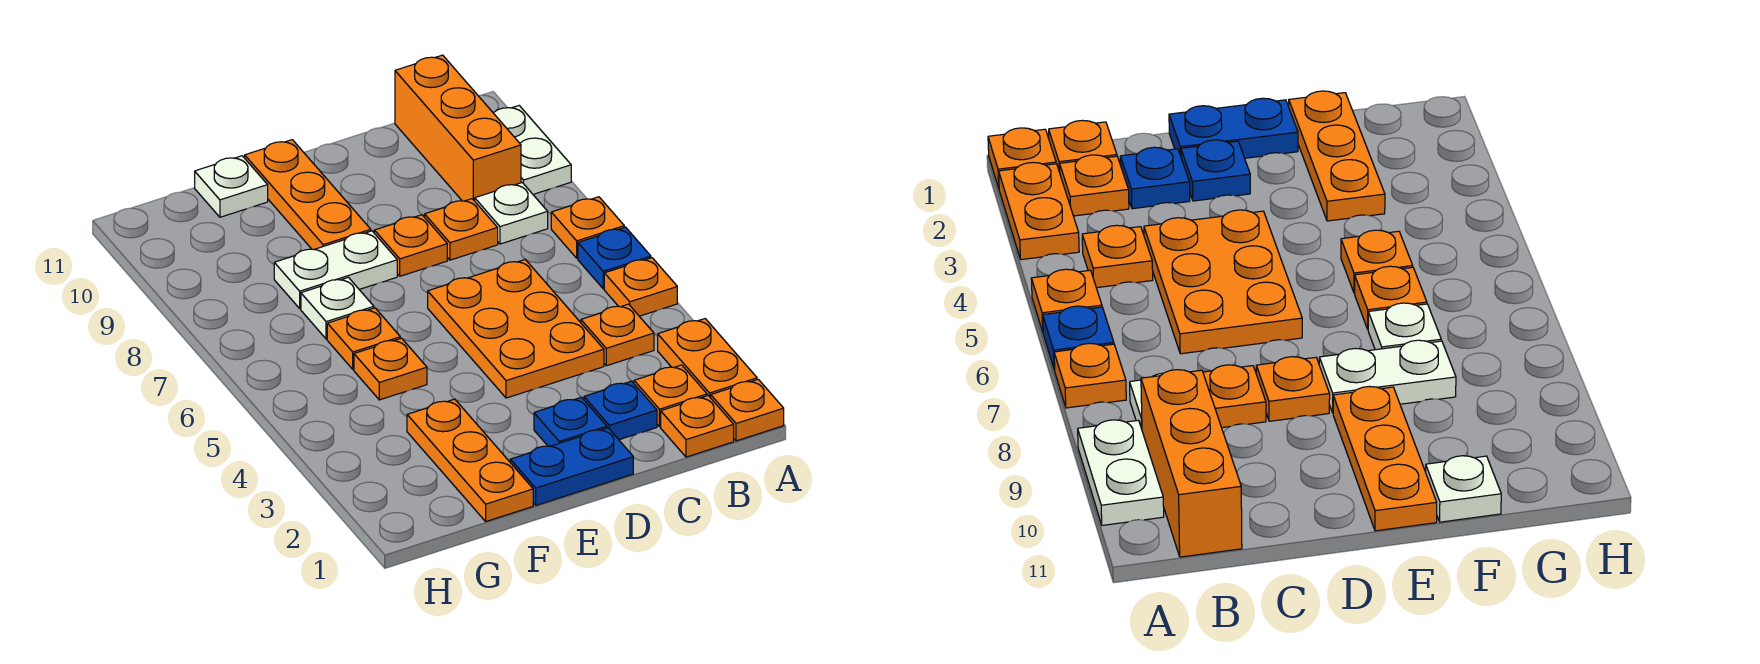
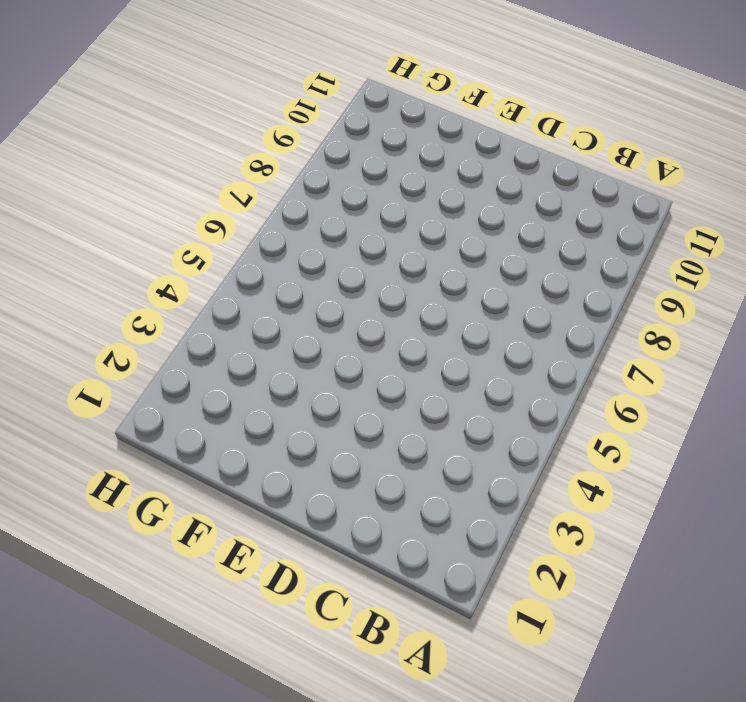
none -> orange 1x1 plate [711,379,784,441]
none -> orange 1x2 plate [658,319,757,398]
none -> orange 1x1 plate [604,258,677,316]

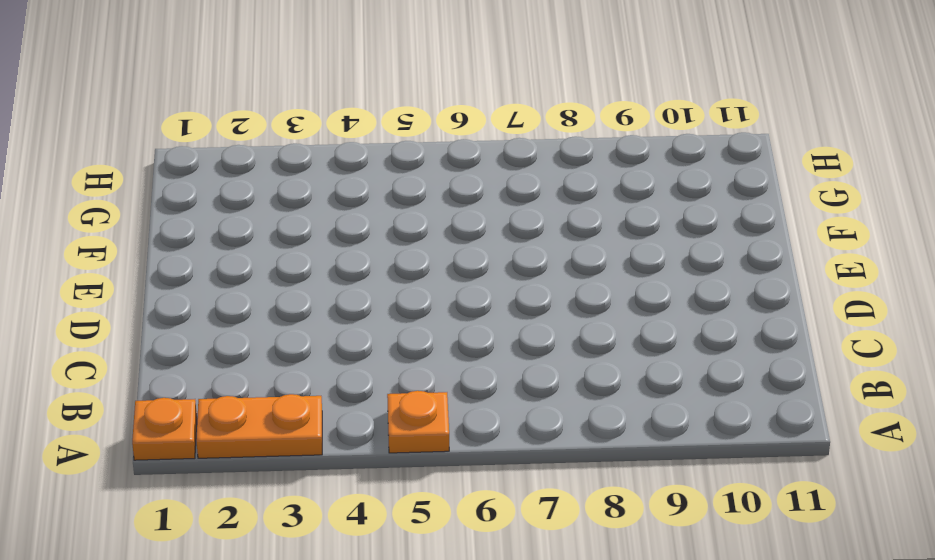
none -> blue 1x1 plate [578,227,651,289]
none -> orange 1x1 plate [551,197,624,258]
none -> white 1x2 plate [494,106,571,194]

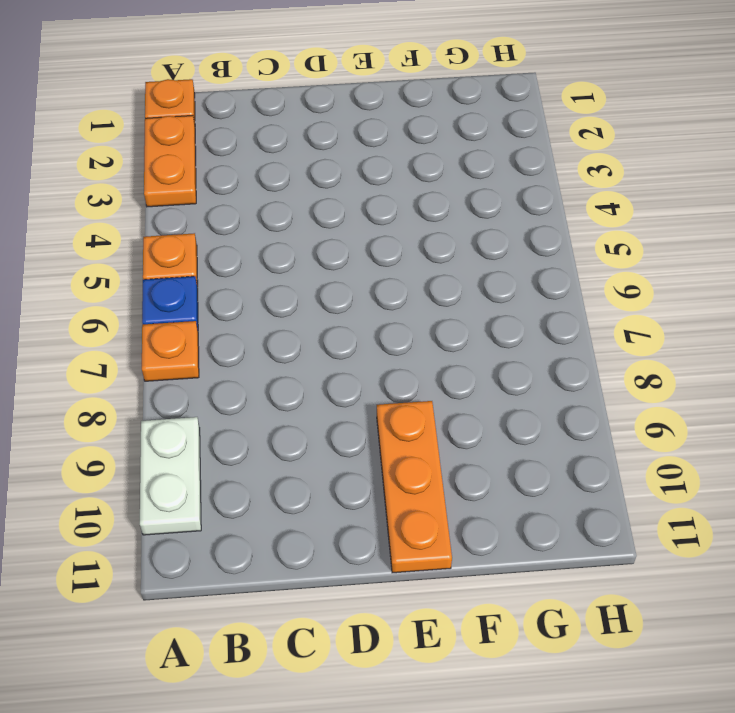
none -> orange 1x1 plate [661,396,734,457]
none -> orange 1x1 plate [634,365,707,427]
none -> orange 1x1 plate [581,304,654,366]

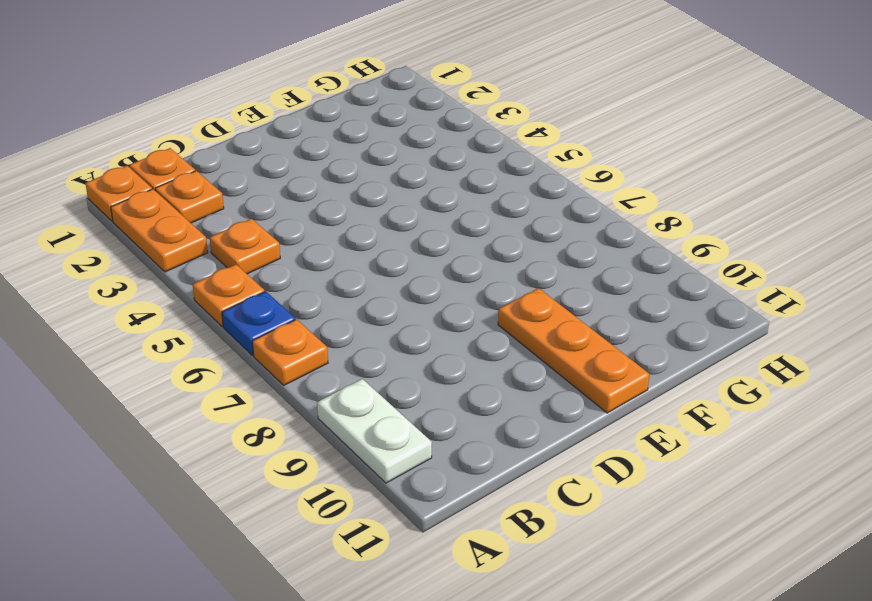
none -> white 1x1 plate [475,183,548,244]
none -> orange 1x3 brick [395,55,521,201]
none -> blue 1x1 plate [584,381,657,440]

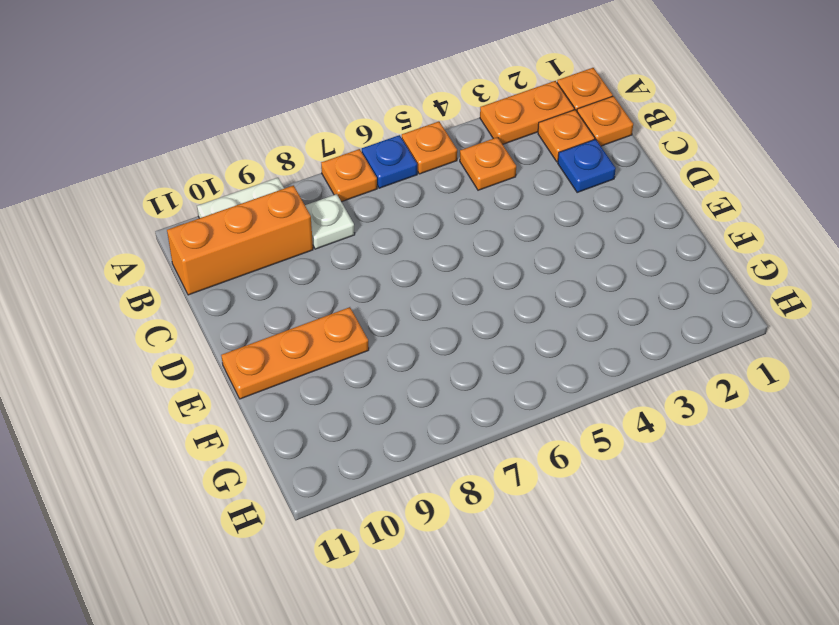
none -> orange 2x3 plate [428,259,604,398]
none -> orange 1x1 plate [425,199,498,260]
none -> blue 1x2 plate [510,428,633,505]

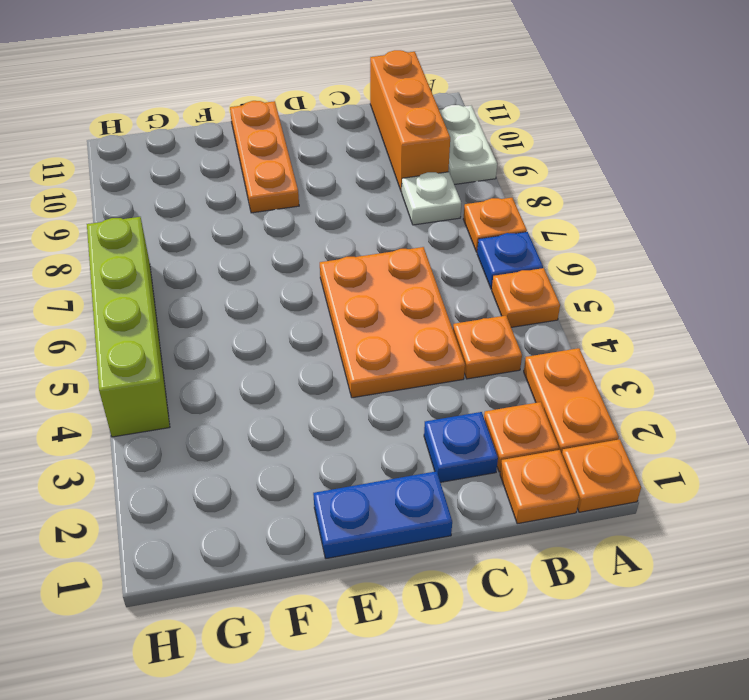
lime 1x4 brick [87,217,170,437] -> none
none -> orange 1x1 plate [425,199,498,260]
none -> blue 1x1 plate [534,397,607,446]
none -> orange 1x1 plate [374,215,447,276]

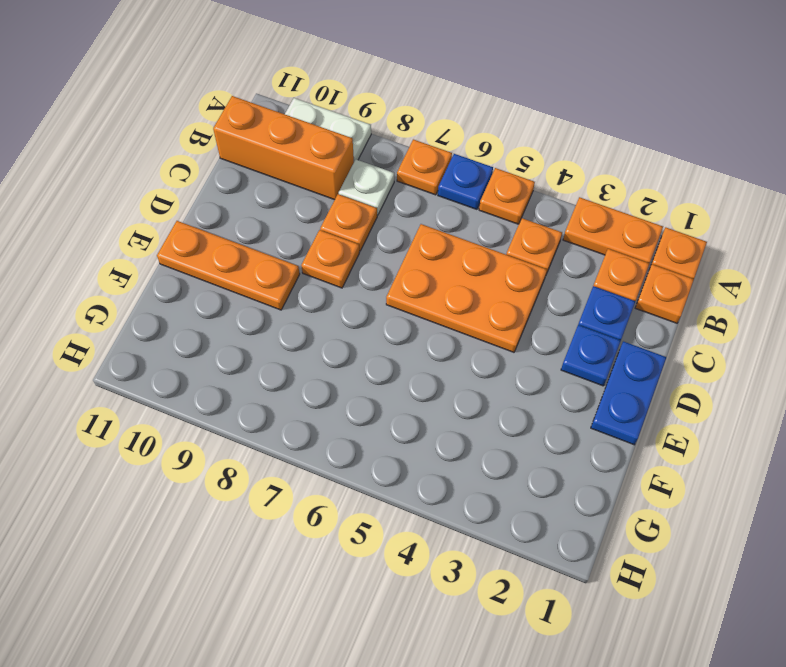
none -> white 1x2 plate [274,231,397,308]
none -> orange 1x3 plate [407,399,533,521]
none -> orange 1x1 plate [354,338,427,400]

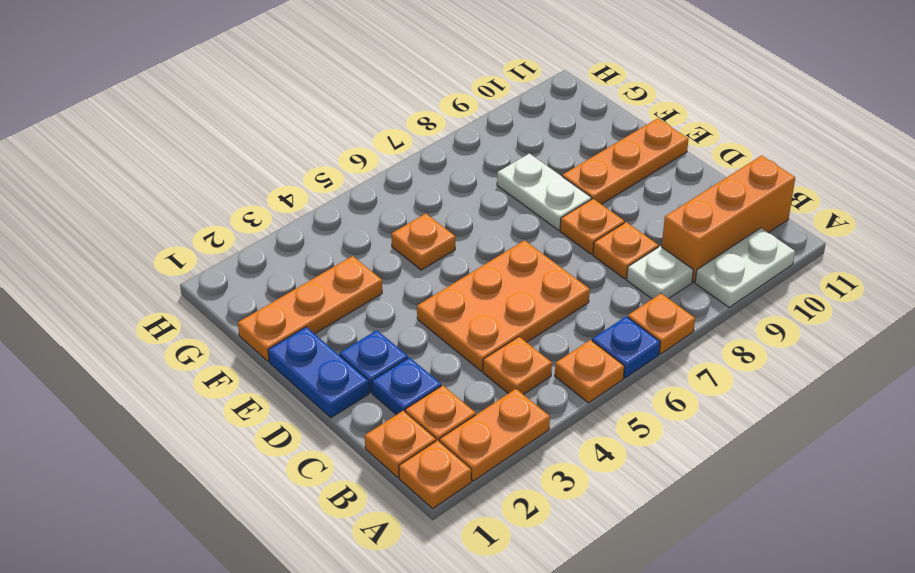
none -> orange 1x1 plate [327,308,400,369]
none -> white 1x1 plate [301,277,374,339]
none -> white 1x1 plate [195,156,268,217]

